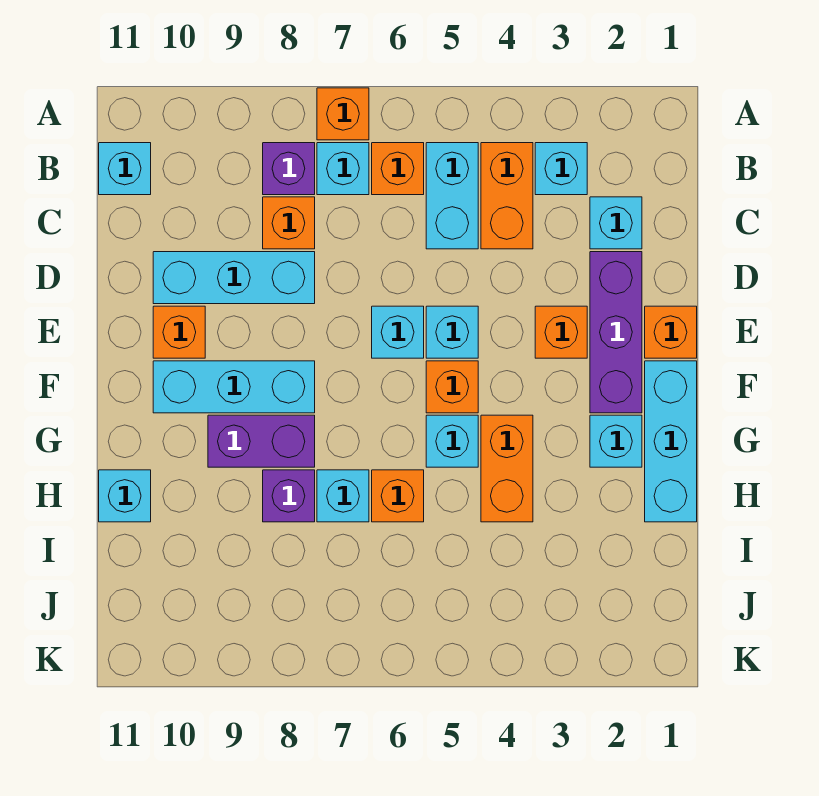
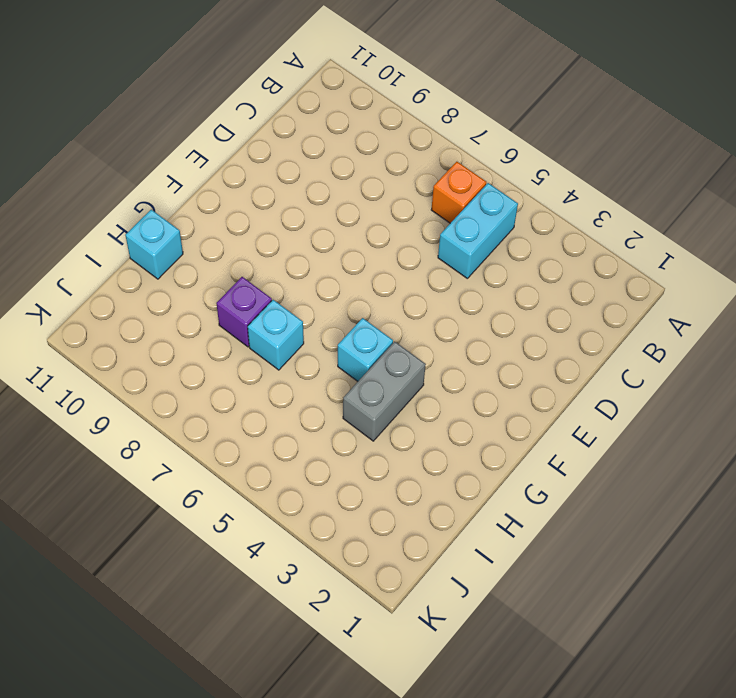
grey 1x2 brick [343,342,426,441] -> orange 1x2 brick [481,415,533,522]
none -> orange 1x1 brick [317,88,369,140]
none -> cyan 1x1 brick [535,143,587,195]
none -> orange 1x2 brick [481,143,533,249]

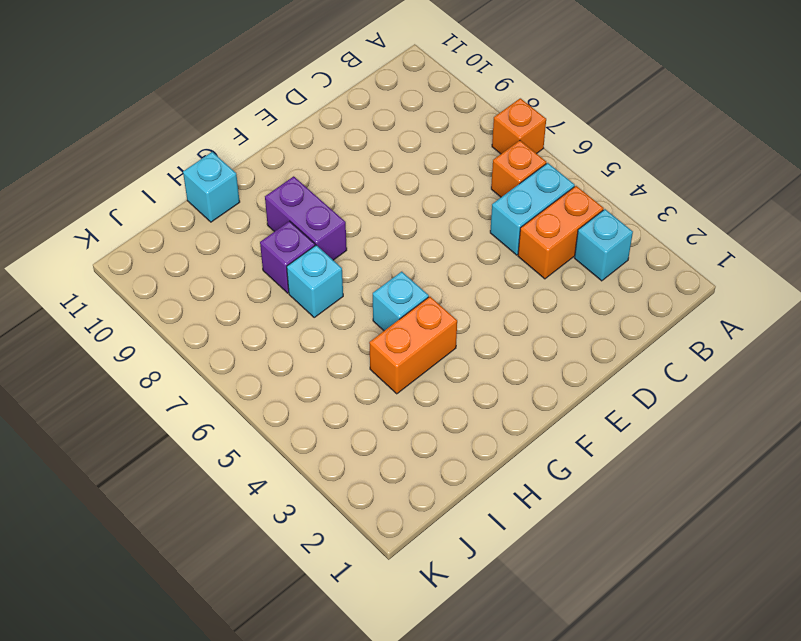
none -> cyan 1x1 brick [317,143,369,195]
none -> purple 1x1 brick [263,143,315,195]
none -> cyan 1x1 brick [99,143,151,195]

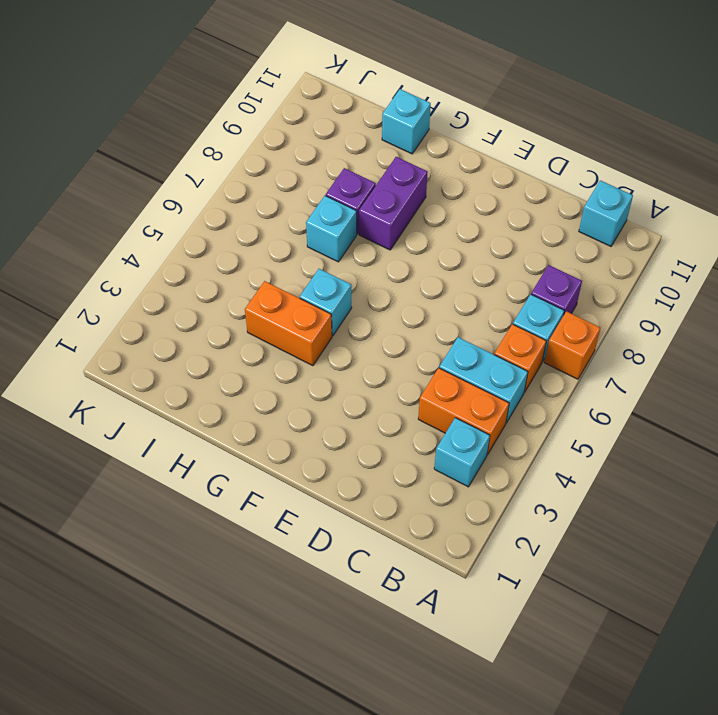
none -> cyan 1x1 brick [590,197,642,249]
none -> orange 1x1 brick [263,197,315,249]
none -> purple 1x3 brick [590,252,642,413]

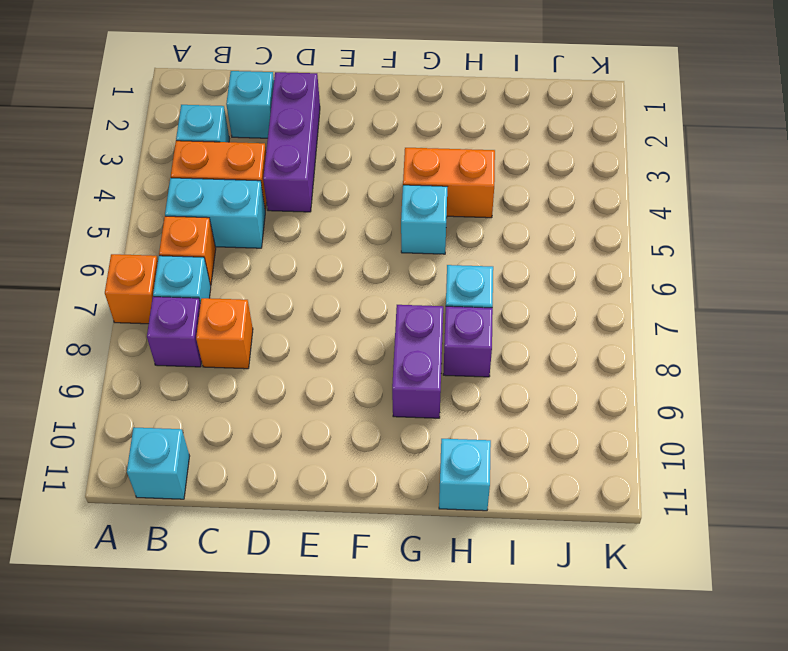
purple 1x3 brick [263,72,320,212] -> purple 1x3 brick turned to [590,252,642,413]
none -> cyan 1x3 brick [153,252,315,304]
none -> orange 1x1 brick [645,306,697,358]
none -> orange 1x1 brick [535,306,587,358]

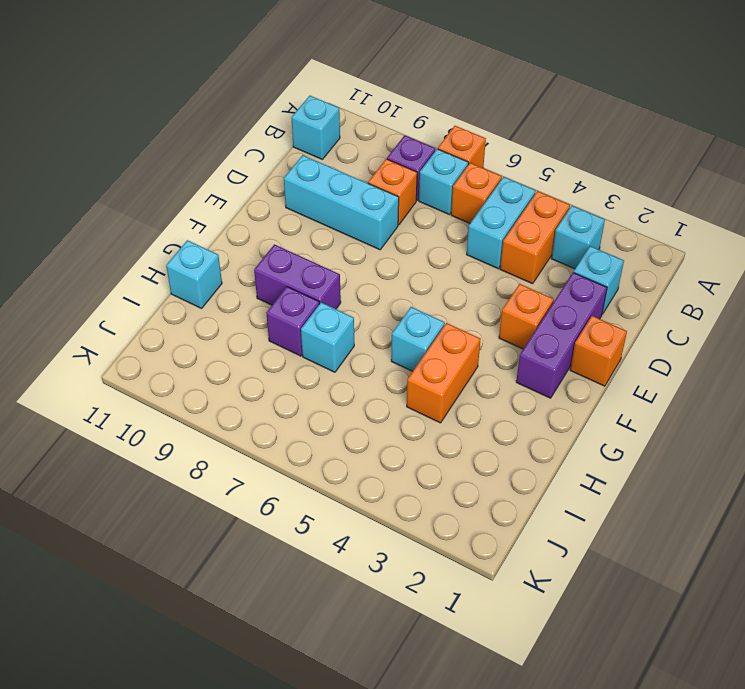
none -> cyan 1x1 brick [426,306,478,358]
none -> cyan 1x1 brick [372,306,424,358]
none -> orange 1x1 brick [153,306,205,358]

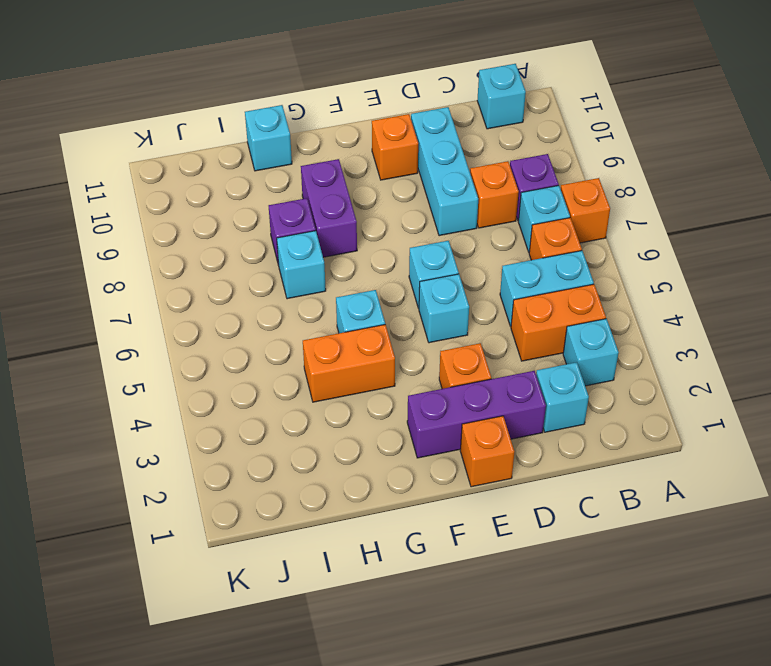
none -> cyan 1x3 brick [645,361,697,522]
none -> orange 1x1 brick [426,361,478,413]
none -> cyan 1x3 brick [153,361,315,413]

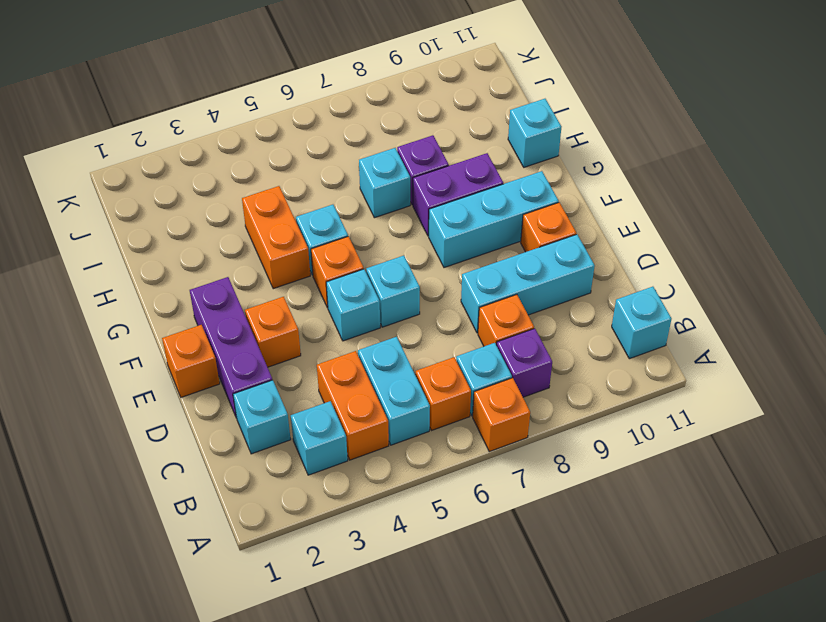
none -> cyan 1x3 brick [645,361,697,522]
none -> cyan 1x1 brick [590,415,642,467]
none -> orange 1x1 brick [372,470,424,522]

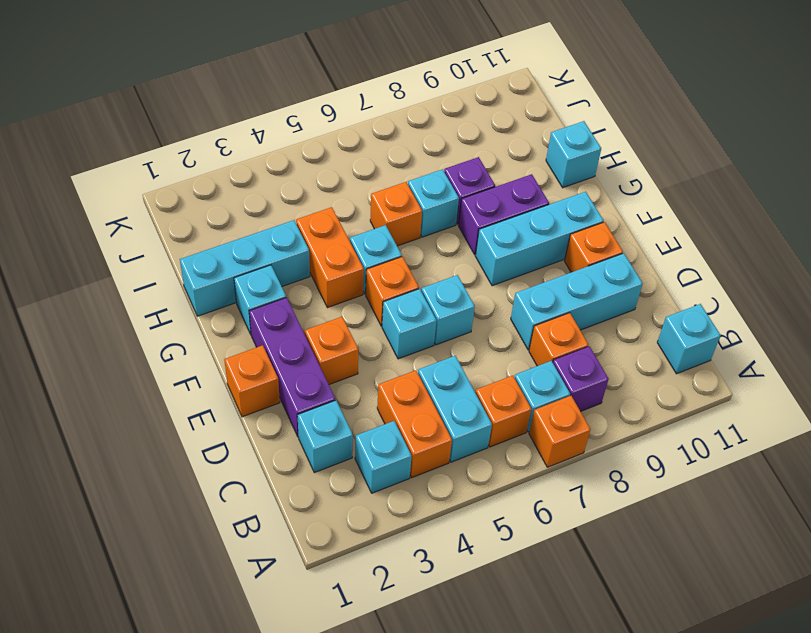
cyan 1x3 brick [180,220,310,316] -> cyan 1x3 brick turned to [645,361,697,522]

